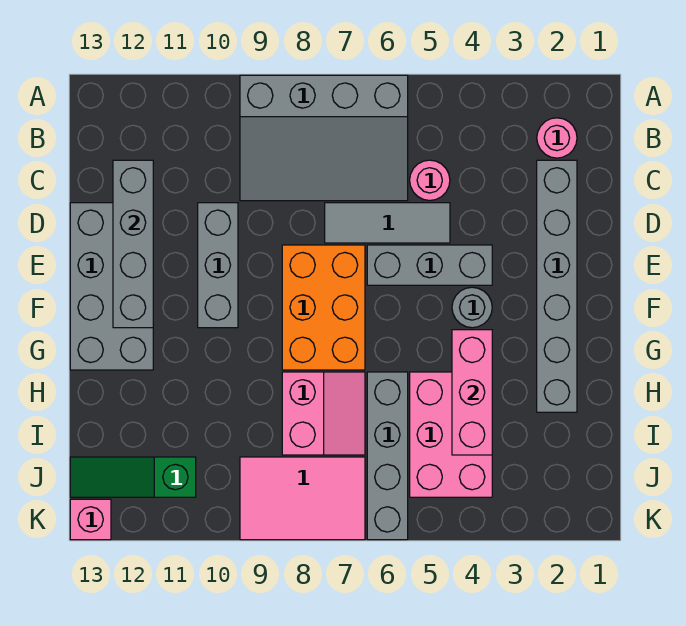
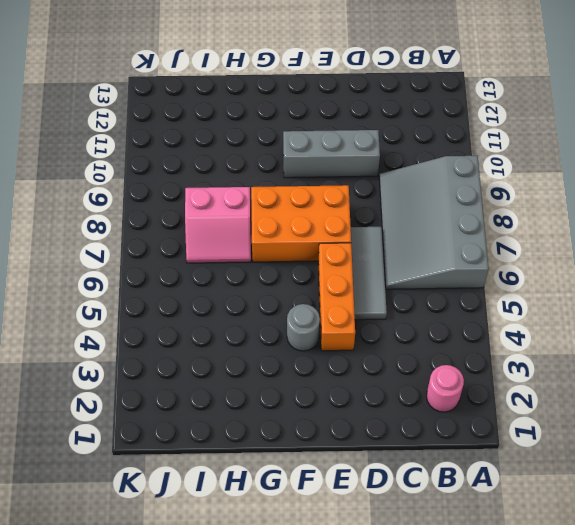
orange 1x3 brick [318,243,355,351] -> grey 1x3 brick [367,245,492,285]
none -> grey 1x6 brick [537,160,577,412]
none -> pink 1x1 round brick [410,160,450,200]
none -> grey 2x4 brick [70,203,153,370]

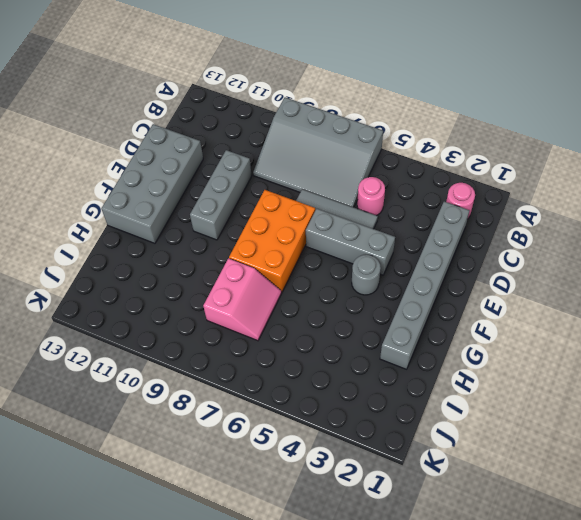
none -> pink 2x3 brick [410,372,492,497]
none -> grey 1x4 brick [367,372,408,540]
none -> pink 2x3 tile [240,457,365,540]

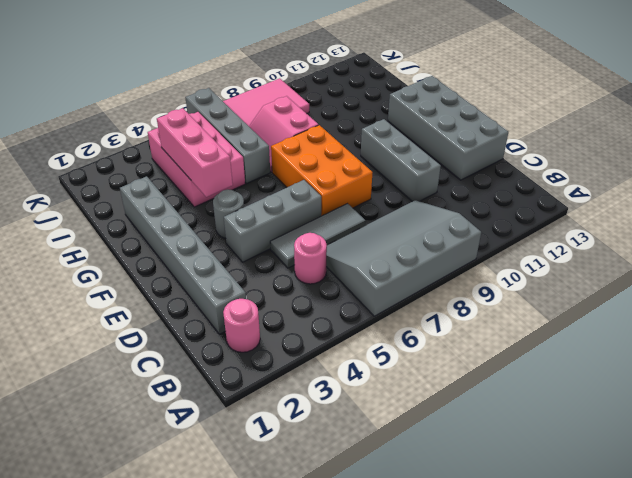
none -> green 1x3 slope [70,457,196,497]
none -> pink 1x1 brick [70,499,111,540]
none -> grey 1x4 brick [113,160,153,328]

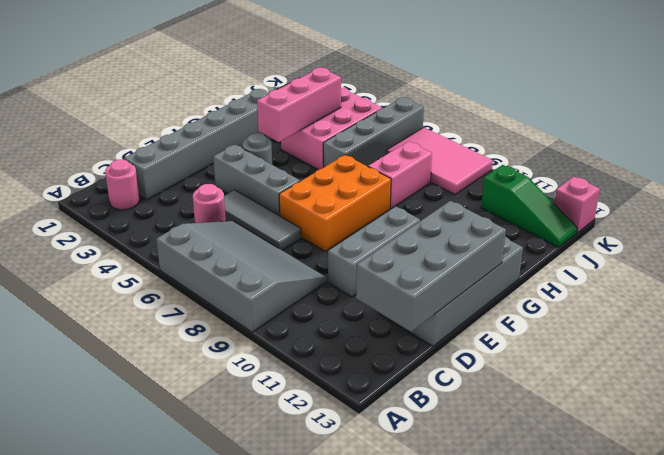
grey 2x4 brick [356,201,506,332] -> grey 1x4 brick [113,160,153,328]

